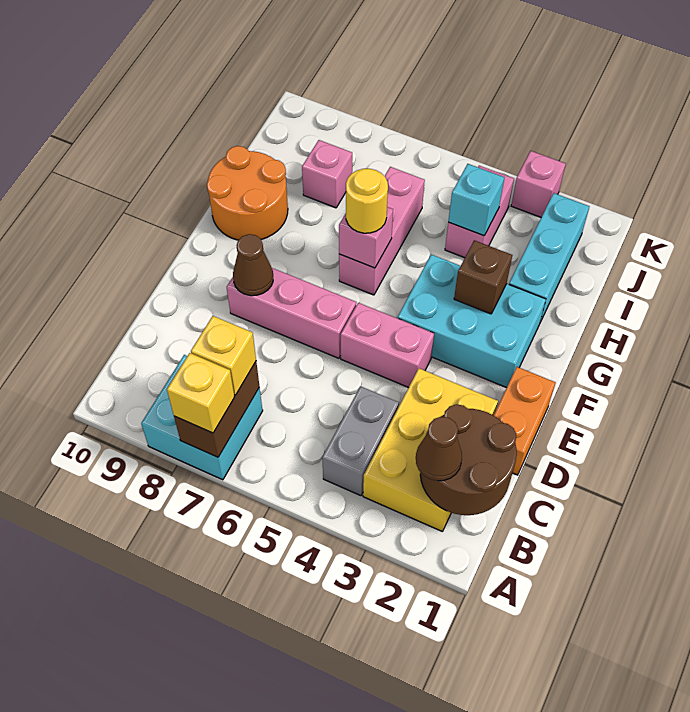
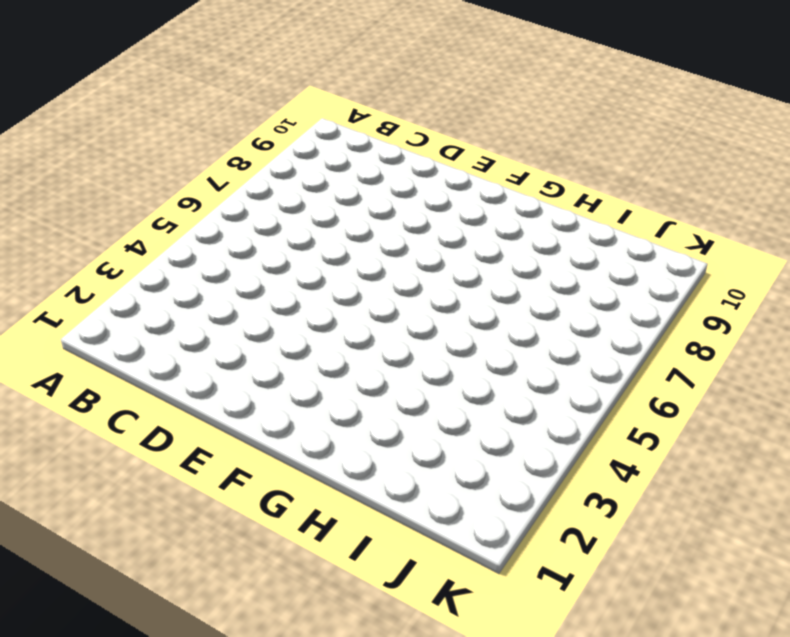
none -> cyan 2x2 brick [141,355,263,480]
none -> yellow 2x3 brick [363,368,498,531]
none -> grey 1x2 brick [322,386,399,496]

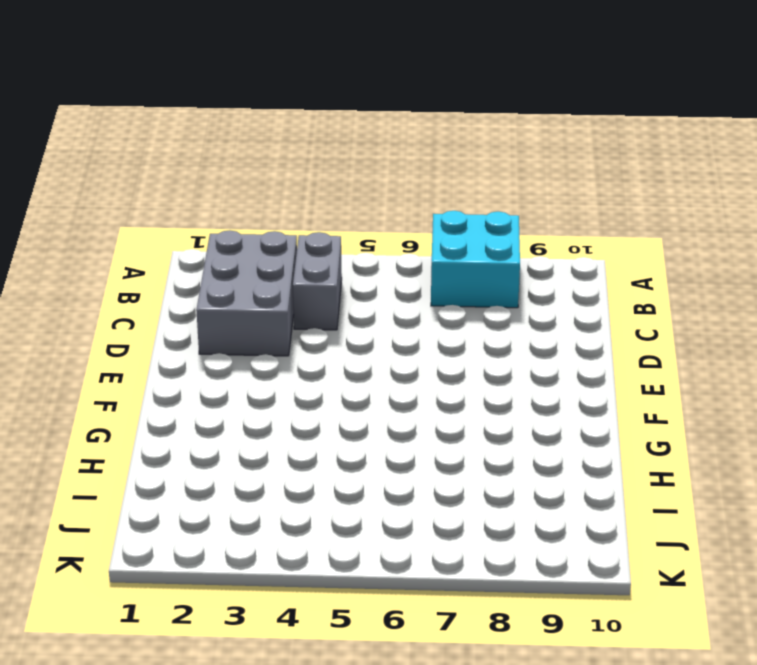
grey 2x3 brick [196,230,297,356] -> yellow 2x3 brick [363,368,498,531]
none -> orange 1x2 brick [494,367,556,475]
none -> pink 1x2 brick [341,303,434,388]
none -> pink 1x3 brick [227,268,356,358]

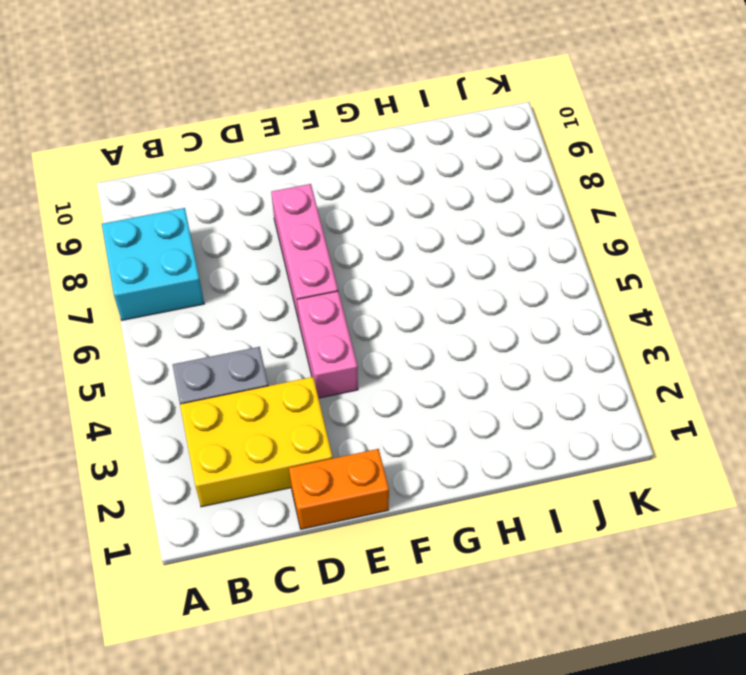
none -> cyan 2x3 brick [398,254,546,388]
none -> pink 1x3 brick [339,167,425,295]
none -> orange 2x2 round brick [207,146,288,240]

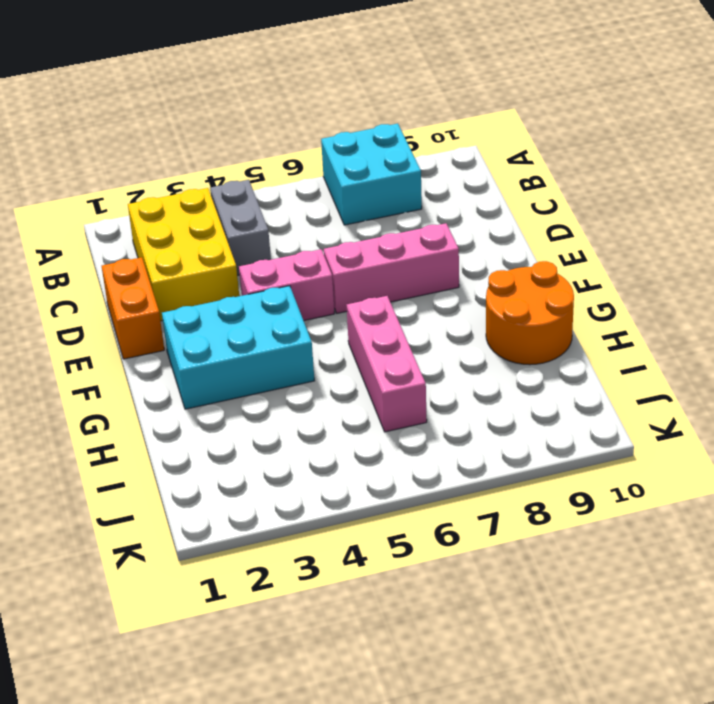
none -> cyan 1x3 brick [509,193,590,322]
none -> pink 1x2 brick [445,166,514,258]
none -> pink 1x1 brick [302,140,352,208]

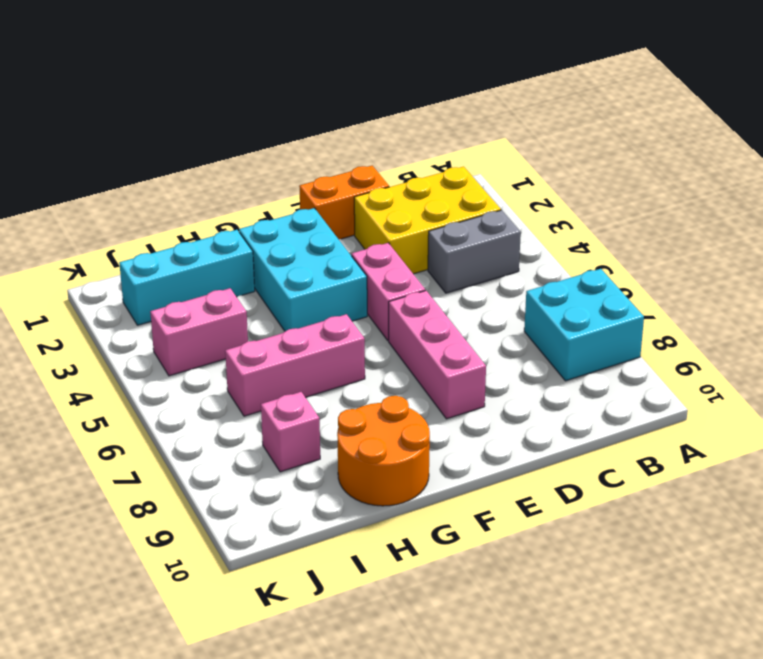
none -> pink 1x1 brick [511,151,566,217]
none -> brown 1x2 brick [174,362,259,457]
none -> brown 2x2 round brick [420,404,517,515]

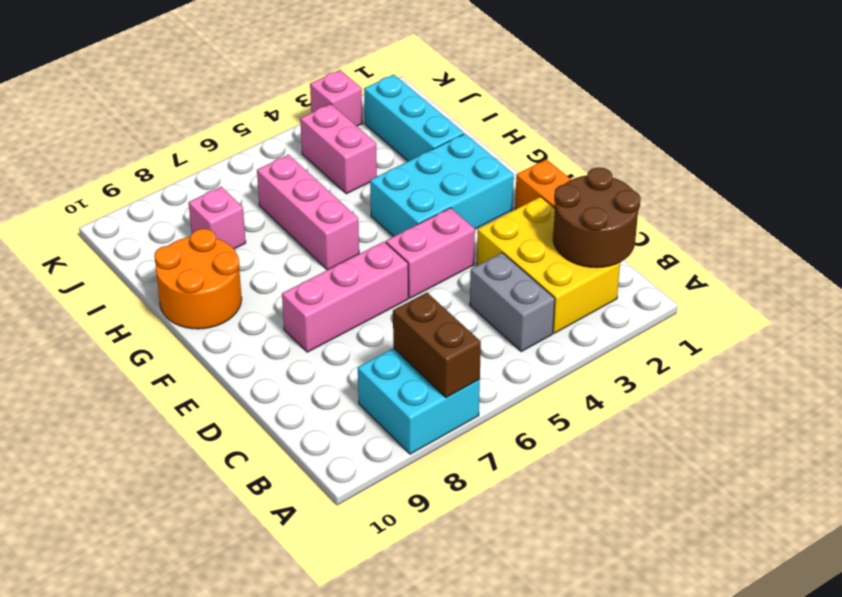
none -> brown 1x1 cone [233,234,273,296]
none -> brown 1x1 brick [454,240,512,314]
none -> pink 1x1 brick [339,207,393,268]

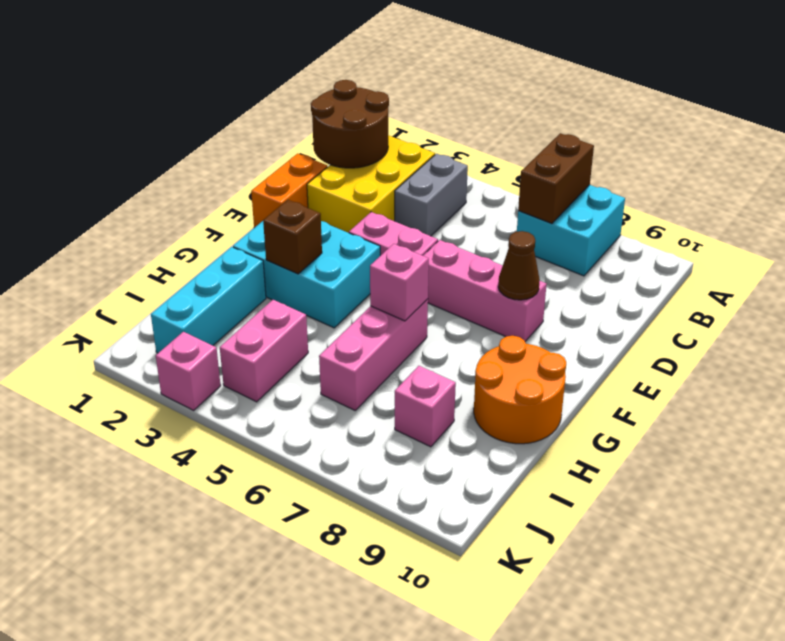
none -> cyan 1x1 brick [448,164,504,236]
none -> yellow 1x1 brick [167,353,234,433]
none -> brown 1x1 cone [416,417,462,481]

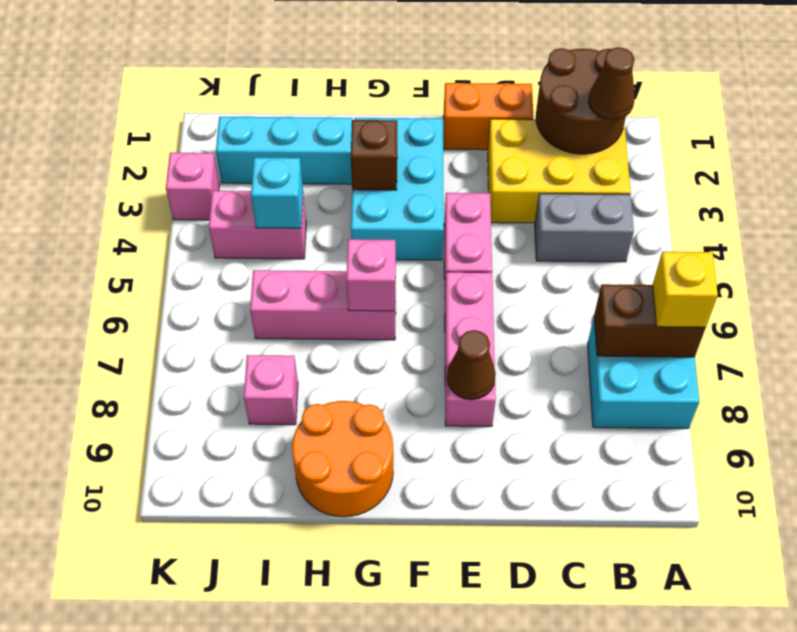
none -> yellow 1x1 brick [191,316,256,395]
none -> yellow 1x1 round brick [346,169,388,233]

